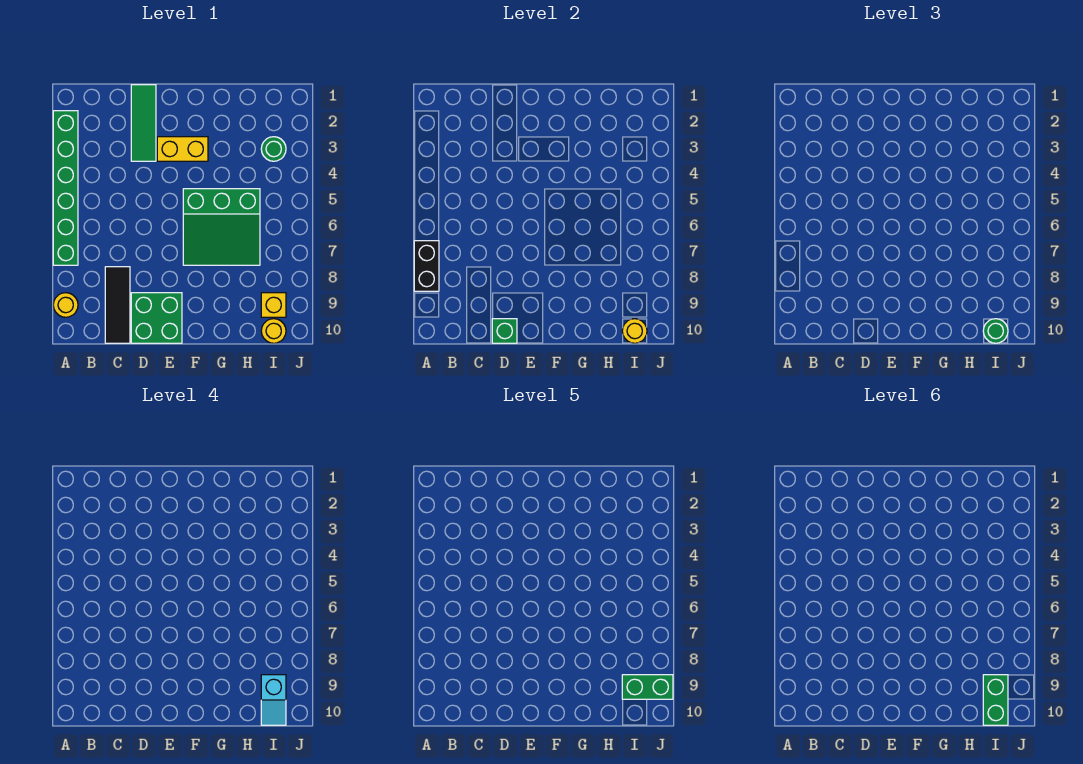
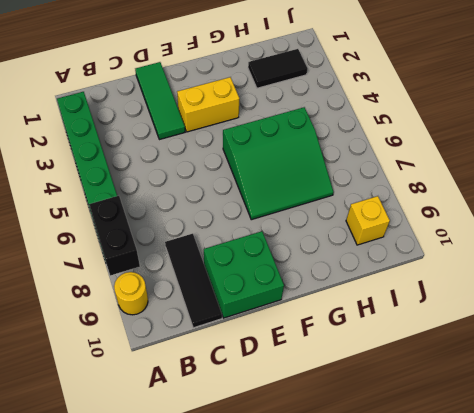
black 1x2 tile [248,49,308,88] -> none
none -> green 1x1 round brick [261,137,286,161]
none -> yellow 1x1 round brick [261,319,286,343]
none -> green 1x1 brick [492,319,517,343]

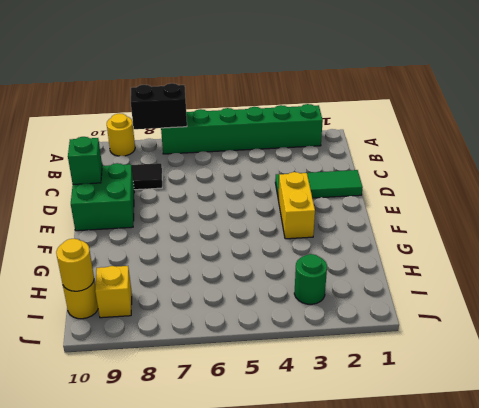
none -> green 3x3 slope [183,189,260,265]
none -> green 1x1 round brick [983,319,1008,343]
none -> cyan 1x2 slope [261,675,286,725]

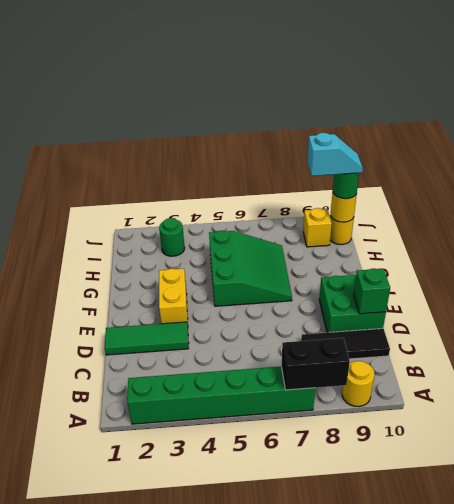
none -> green 1x2 brick [622,675,673,699]
none -> green 1x2 brick [983,675,1008,725]

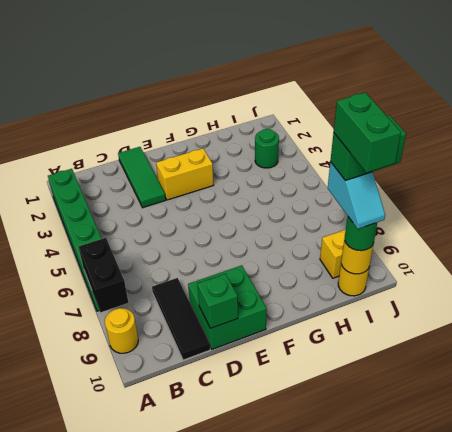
none -> green 3x3 slope [183,189,260,265]

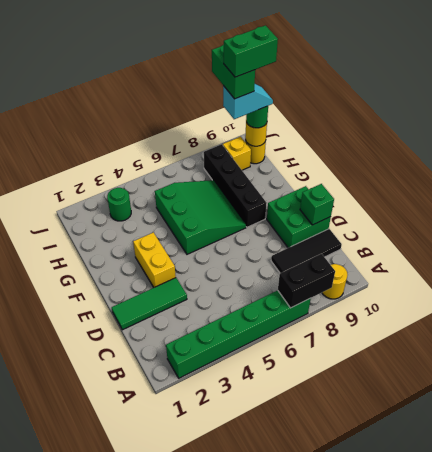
black 1x4 brick [204,144,267,227] -> none

